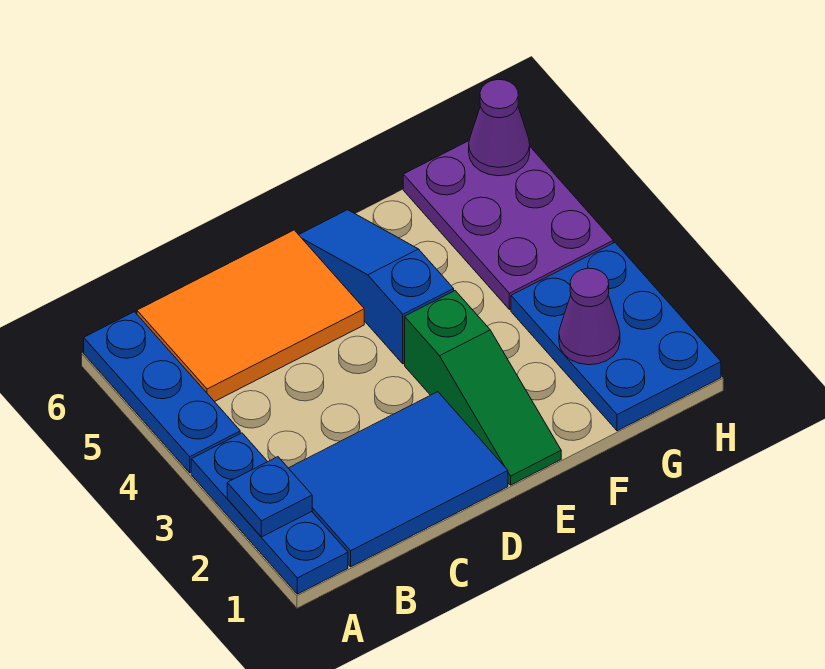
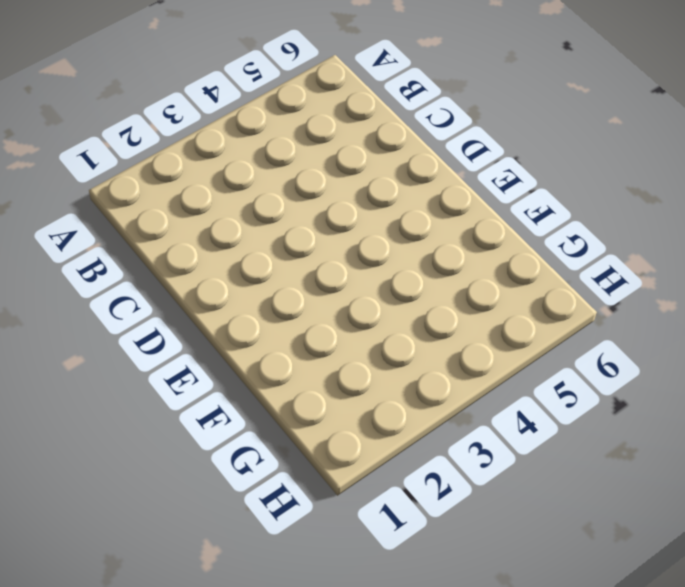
none -> blue 1x3 plate [191,433,348,594]
none -> blue 1x3 plate [84,312,240,473]

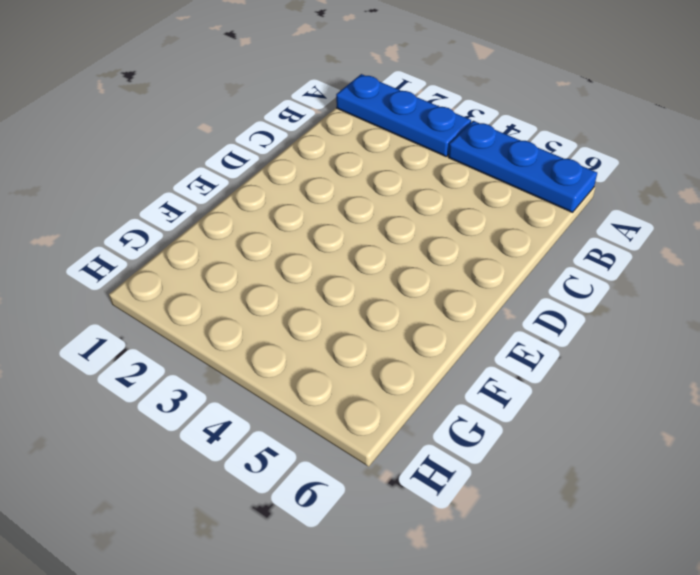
none -> blue 2x3 tile [289,392,508,567]
none -> orange 2x3 tile [137,230,364,402]

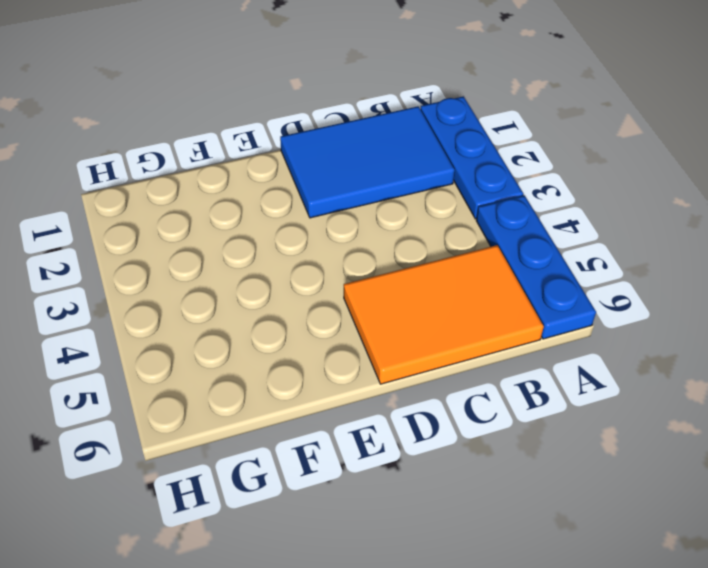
none -> green 1x3 slope [405,291,561,485]
none -> blue 1x3 slope [299,210,454,364]

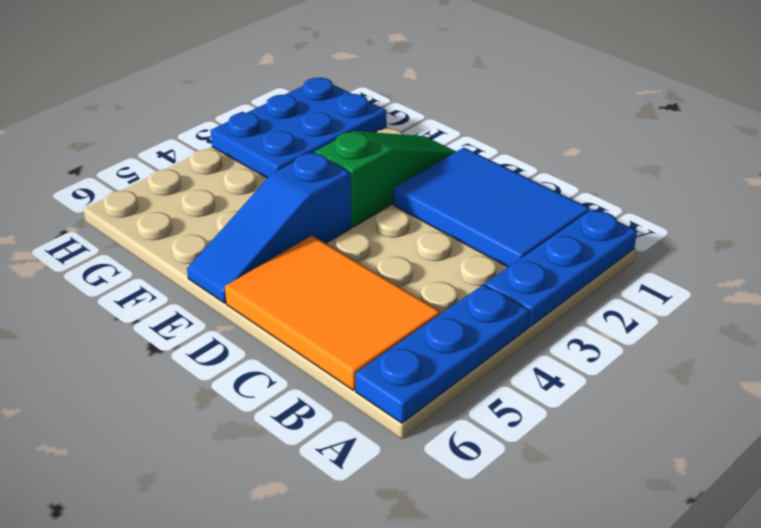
none -> purple 2x3 plate [403,141,613,309]
none -> blue 1x1 plate [227,457,312,537]

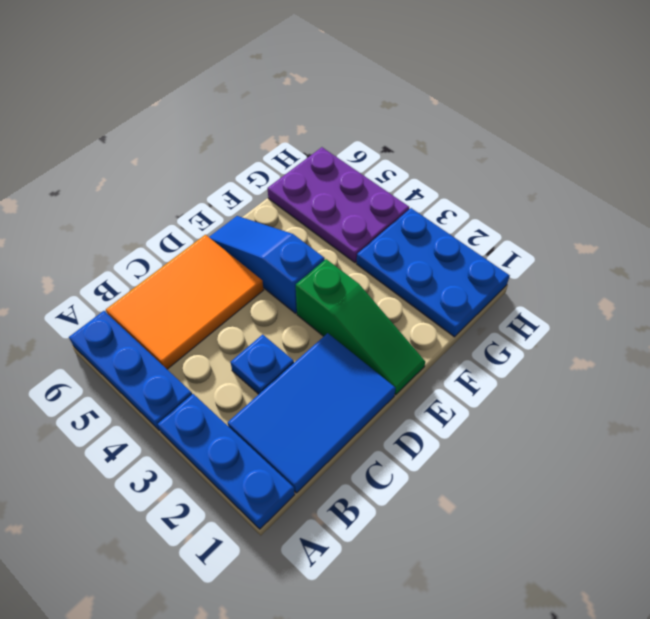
blue 1x1 plate [231,335,294,394] -> blue 1x1 plate moved to [227,457,312,537]
none -> purple 1x1 cone [559,268,620,365]
none -> purple 1x1 cone [469,80,530,176]

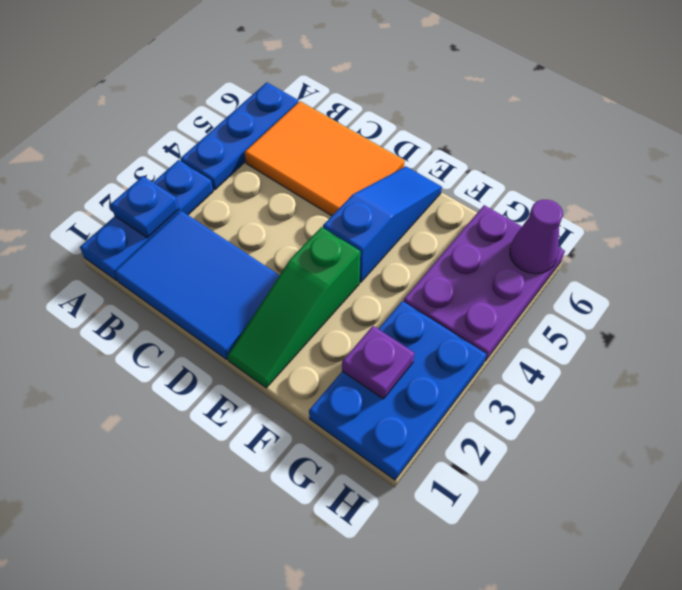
purple 1x1 plate [342,326,414,399] -> purple 1x1 cone [559,268,620,365]

